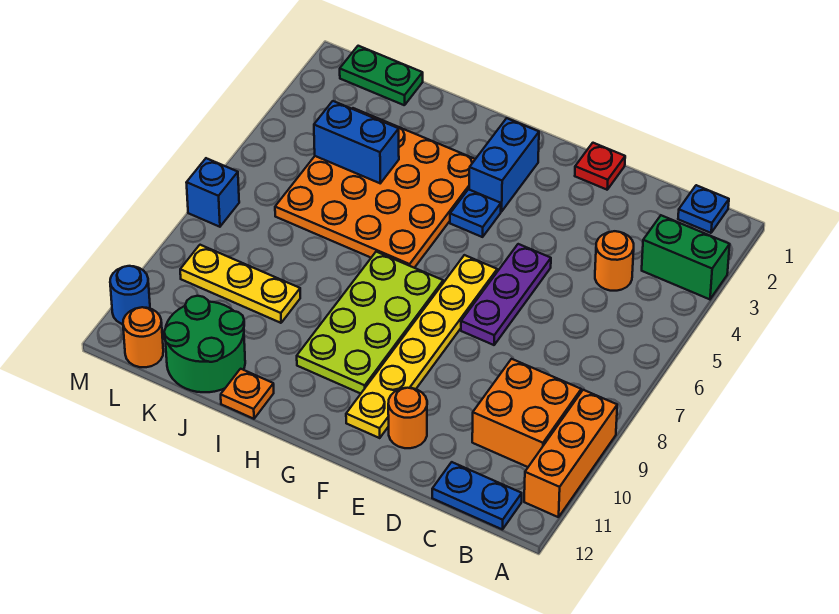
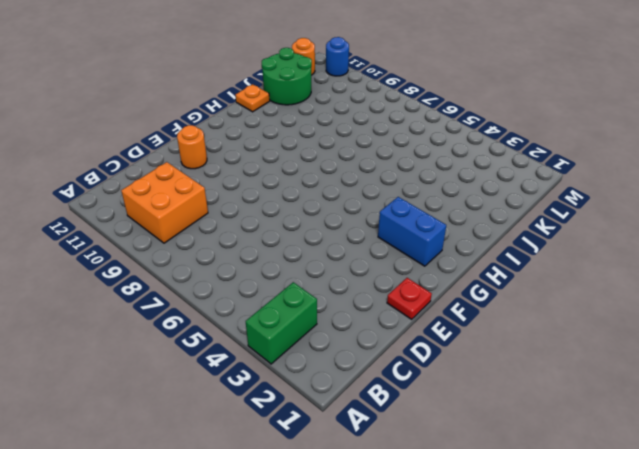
none -> orange 1x3 brick [524,390,617,517]
none -> blue 1x1 plate [678,185,729,233]
none -> blue 1x2 plate [432,462,522,530]

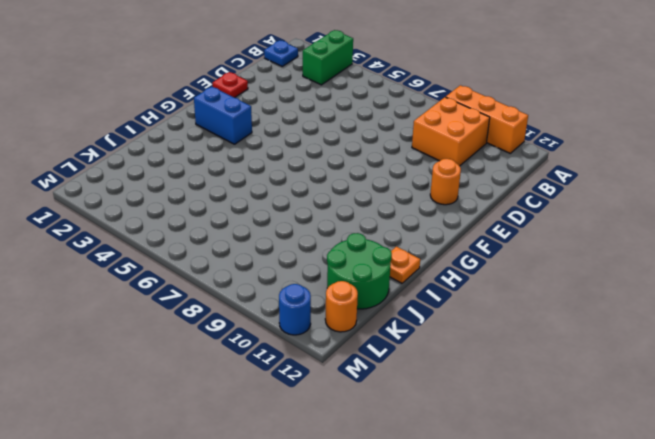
none -> blue 1x2 plate [432,462,522,530]
none -> orange 1x1 round brick [595,231,634,291]
none -> purple 1x3 plate [461,244,551,345]

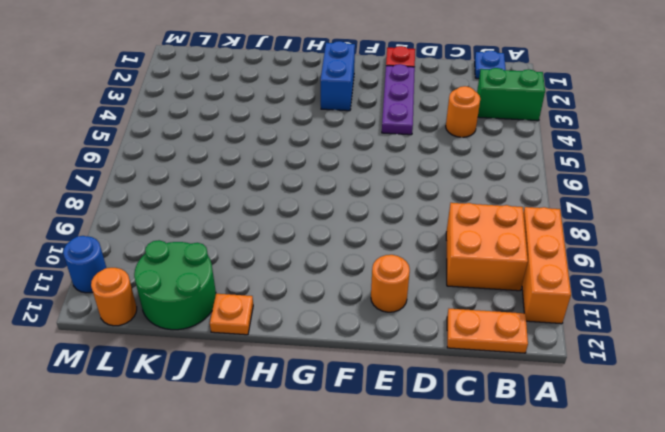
orange 1x2 plate [447,309,528,353] -> blue 1x2 plate [432,462,522,530]
purple 1x3 plate [382,64,415,135] -> purple 1x3 plate moved to [461,244,551,345]
none -> yellow 1x6 plate [346,255,497,438]
none -> blue 1x1 plate [450,189,501,237]
none -> lime 2x4 plate [297,252,443,394]

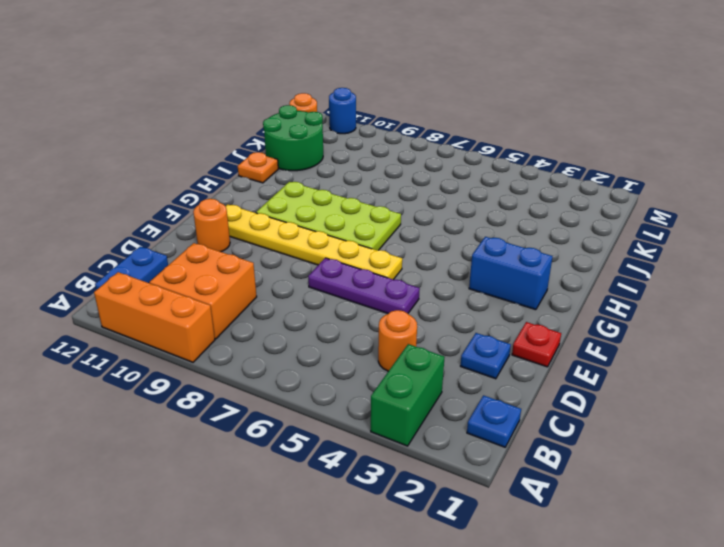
blue 1x1 plate [461,333,511,379] -> blue 1x1 plate moved to [450,189,501,237]
none -> orange 4x4 plate [275,108,475,268]
none -> yellow 1x3 plate [180,245,300,323]
none -> green 1x2 plate [340,46,423,105]

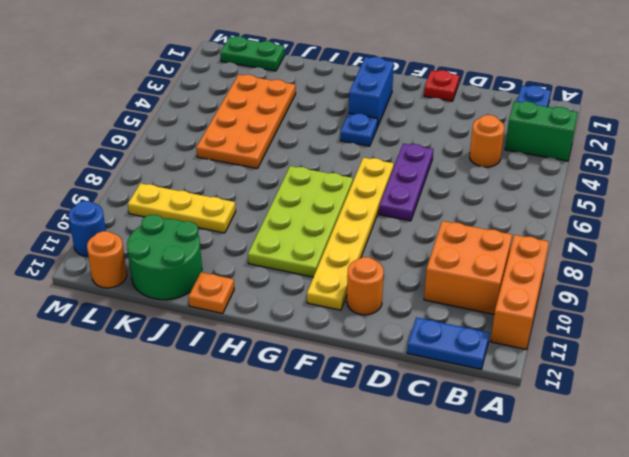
orange 2x4 plate [196,75,296,169] -> orange 4x4 plate [275,108,475,268]
none -> blue 1x1 brick [186,158,239,227]
none -> blue 1x2 brick [314,101,399,183]

